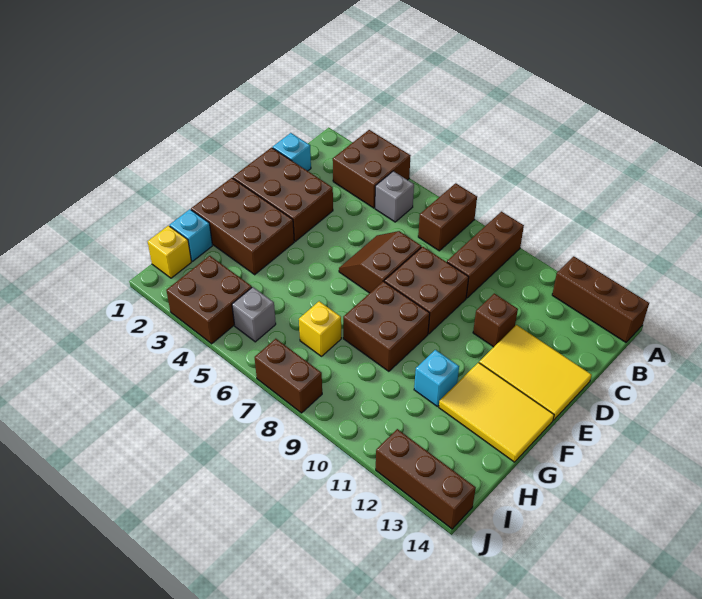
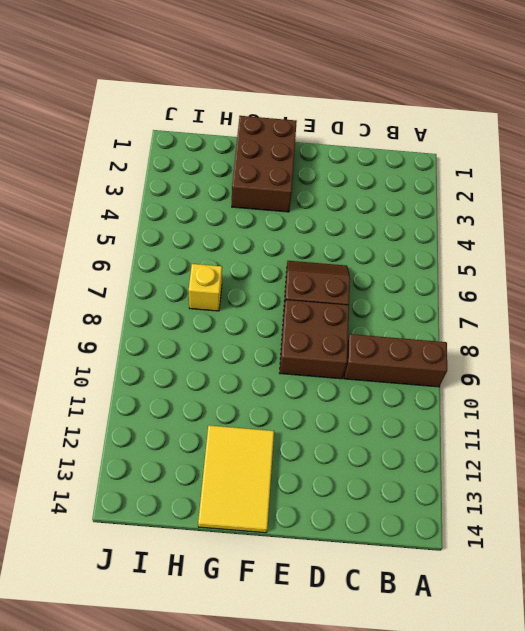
none -> brown 2x2 brick [333,130,410,208]
none -> brown 1x2 brick [418,183,477,251]
none -> brown 1x3 brick [552,256,649,342]

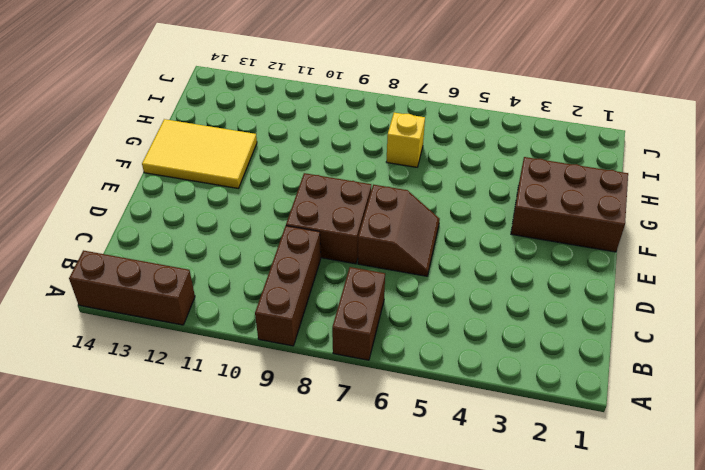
none -> brown 2x2 brick [333,130,410,208]
none -> grey 1x1 brick [375,171,414,222]
none -> cyan 1x1 brick [273,133,311,171]

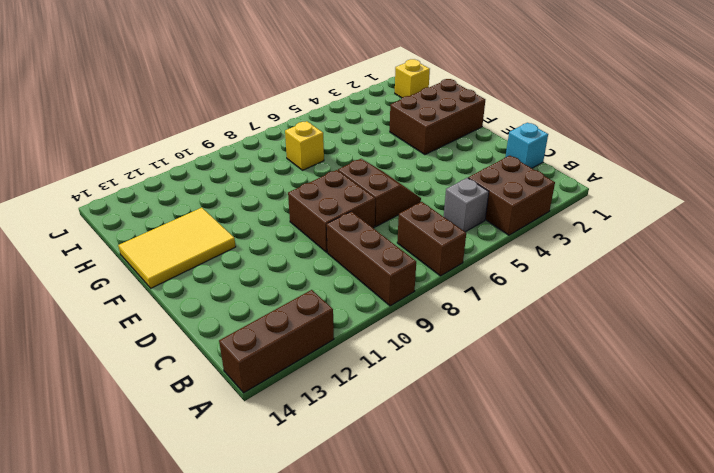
none -> brown 2x3 brick [233,148,333,241]
none -> brown 1x1 brick [473,293,518,347]
none -> yellow 2x3 tile [479,325,592,420]

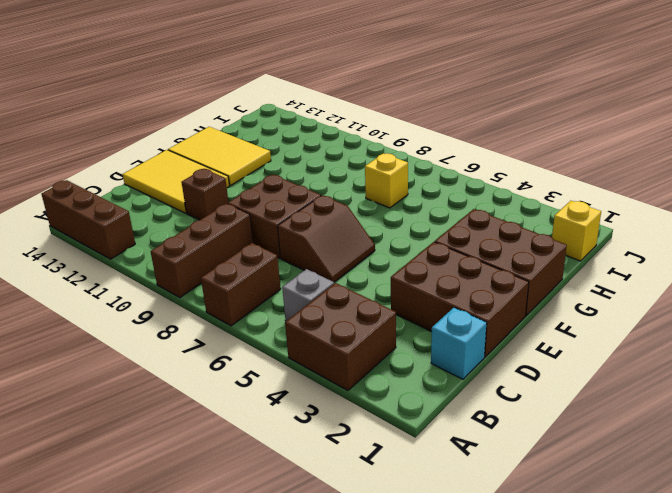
none -> brown 2x2 brick [343,281,430,371]
none -> cyan 1x1 brick [414,350,459,407]
none -> cyan 1x1 brick [170,209,212,261]

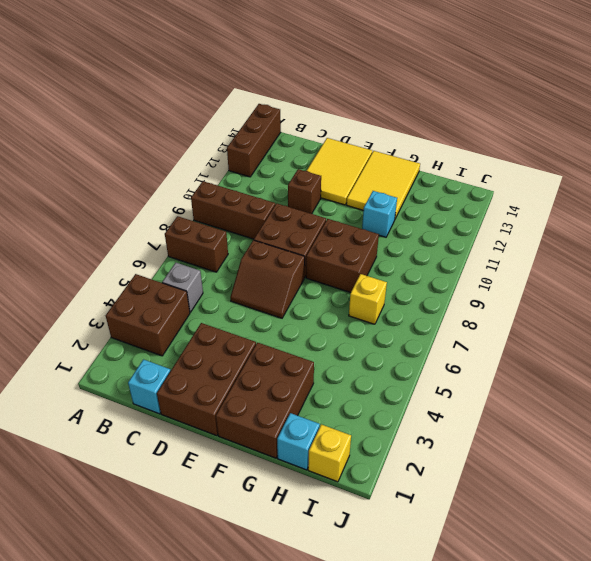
none -> brown 2x2 brick [166,256,252,344]
none -> grey 1x1 brick [232,287,276,342]
none -> brown 1x2 brick [255,339,322,413]

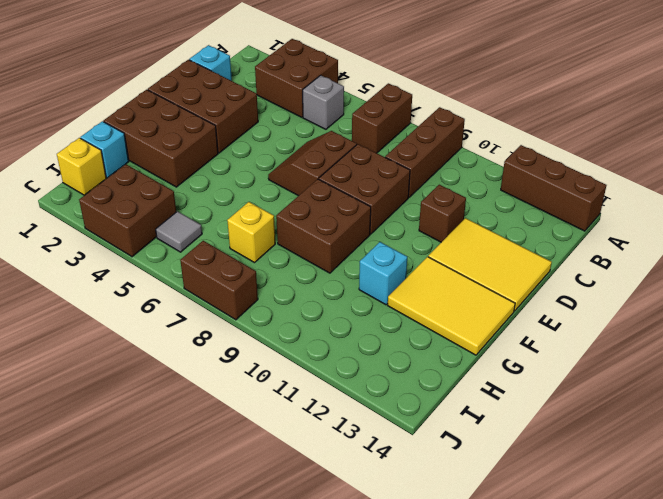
grey 1x1 tile [156,211,202,252] -> grey 1x1 brick [232,287,276,342]
none -> brown 1x3 brick [376,429,476,529]

